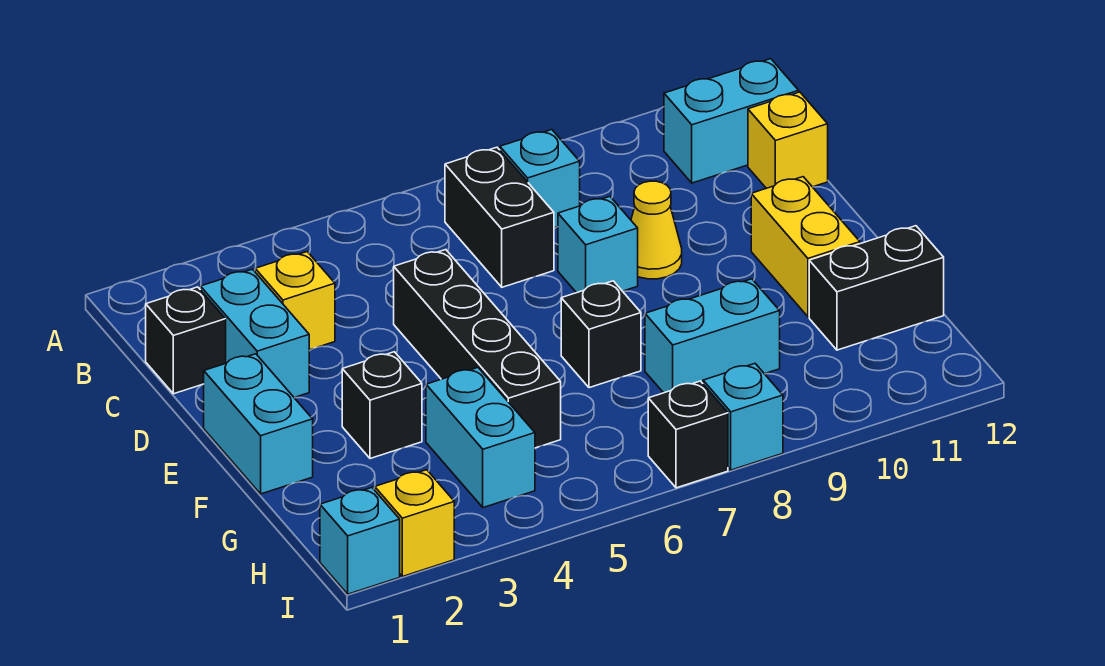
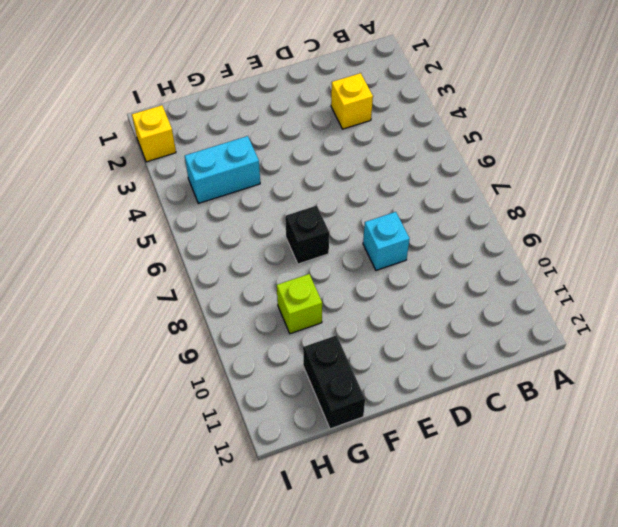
lime 1x1 brick [277,274,322,334] -> cyan 1x2 brick [645,279,780,393]
none -> black 1x2 brick [445,147,554,287]
none -> cyan 1x1 brick [500,130,580,228]
none -> cyan 1x2 brick [664,59,799,183]

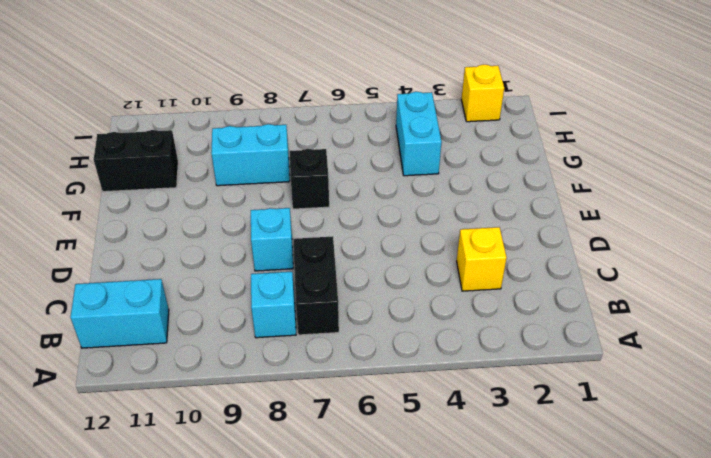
none -> black 1x1 brick [146,287,226,394]
none -> cyan 1x2 brick [200,269,309,398]
none -> yellow 1x1 brick [748,92,828,188]

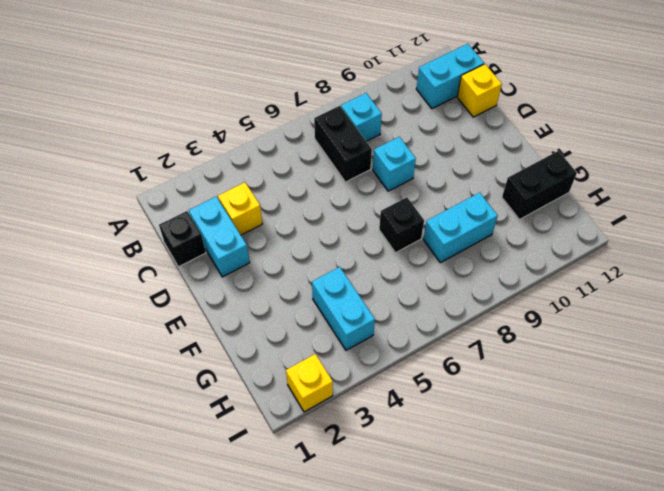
none -> black 1x4 brick [394,250,561,448]
none -> yellow 1x1 cone [631,181,682,279]
none -> cyan 1x2 brick [204,354,313,494]

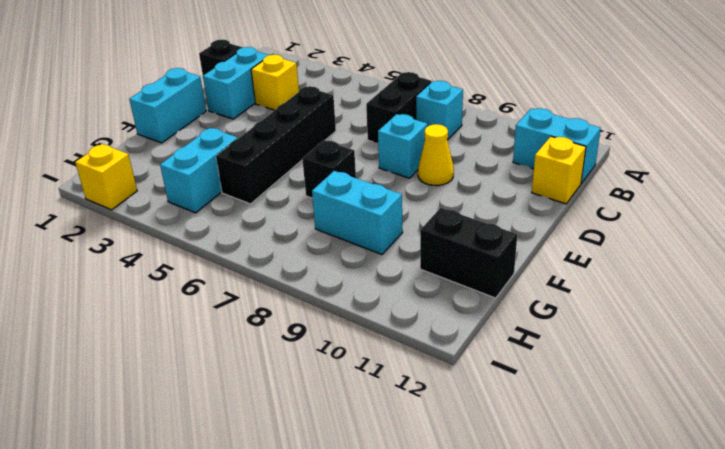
none -> yellow 1x2 brick [751,177,860,317]
none -> black 1x1 brick [342,352,422,459]
none -> cyan 1x1 brick [320,488,400,594]

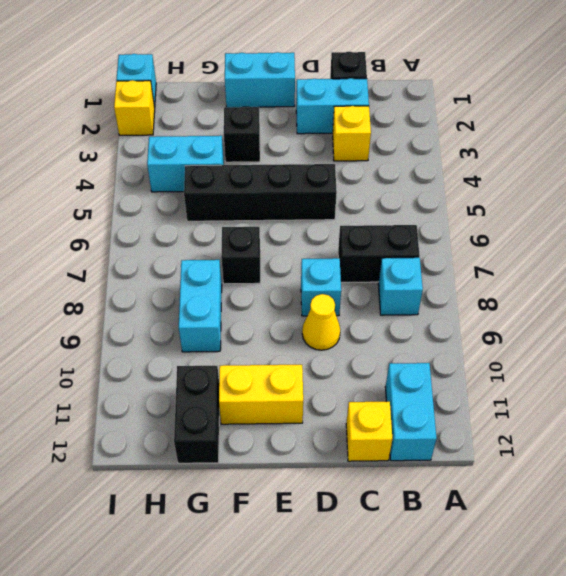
none -> black 1x1 brick [648,381,728,488]
none -> cyan 1x1 brick [703,364,783,470]

